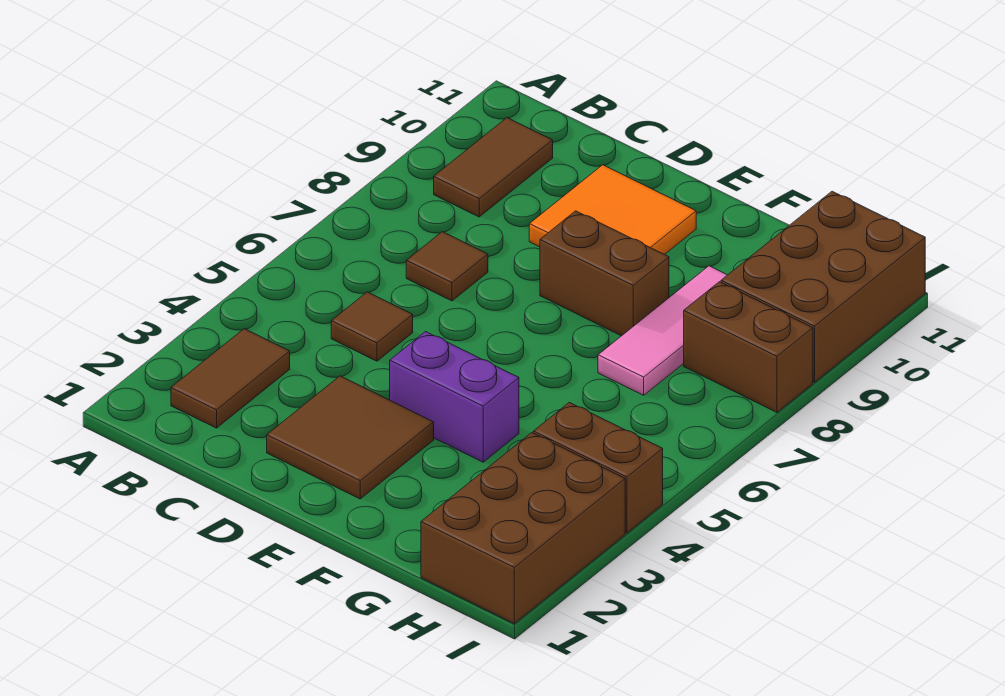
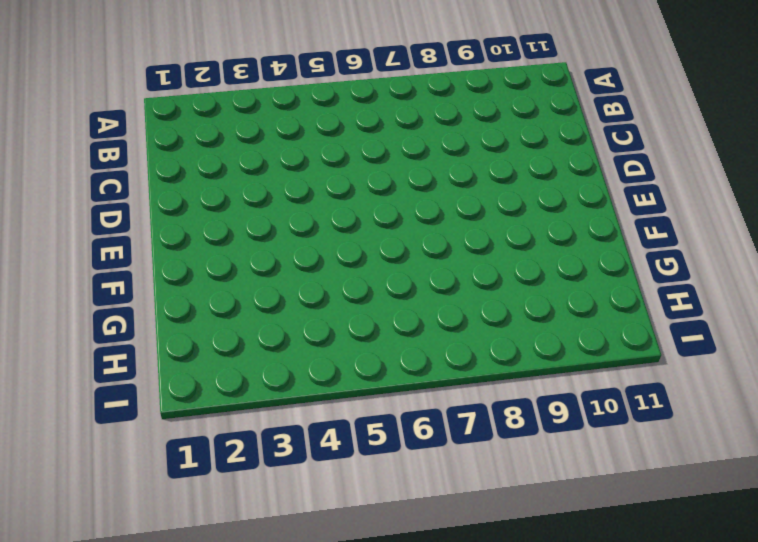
none -> brown 1x2 tile [171,329,290,428]
none -> brown 1x2 tile [434,118,553,217]
none -> brown 1x1 tile [331,292,413,361]

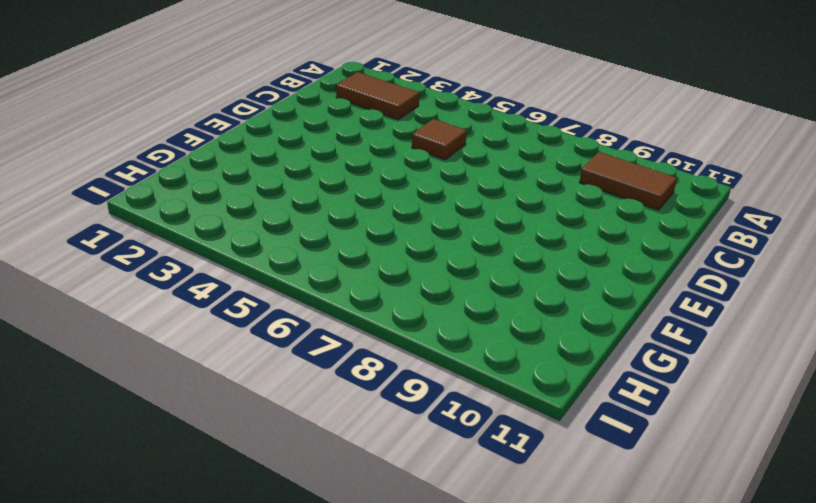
none -> brown 1x1 tile [406,232,488,301]
none -> brown 2x2 tile [267,376,434,499]
none -> orange 2x2 tile [529,165,696,255]

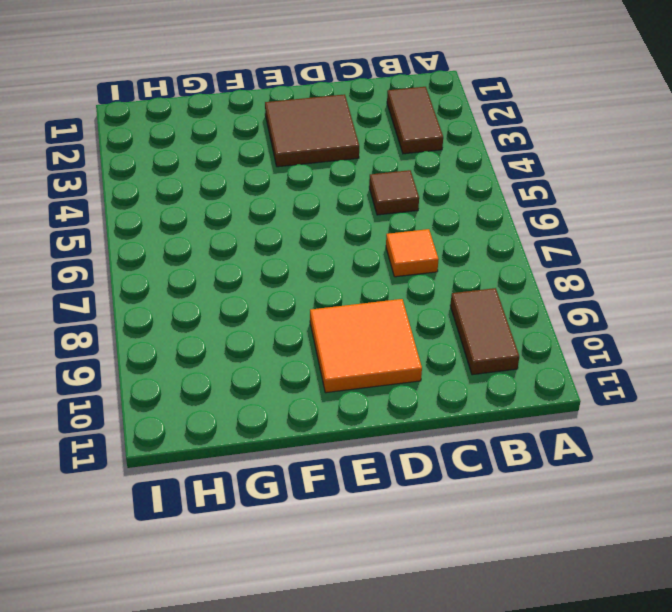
orange 1x1 tile [386,229,439,277] -> brown 1x1 tile [406,232,488,301]
none -> purple 1x2 brick [390,332,519,462]
none -> brown 1x2 brick [540,211,669,336]
none -> pink 1x3 tile [598,266,727,395]

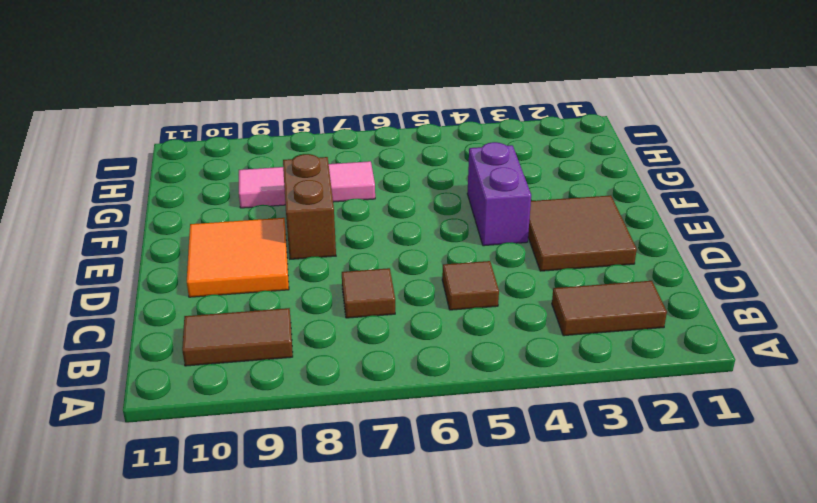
none -> brown 2x3 brick [421,433,625,623]
none -> brown 1x2 brick [533,402,663,533]
none -> brown 1x2 brick [684,282,813,412]

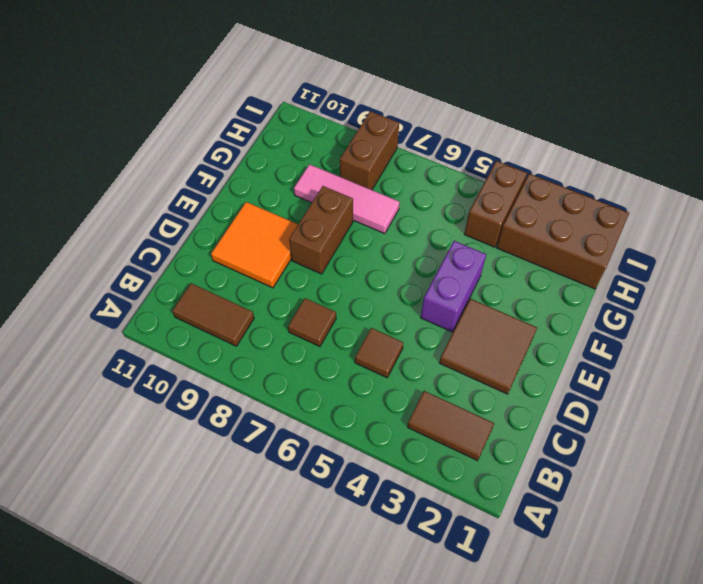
none -> brown 2x3 brick [721,191,925,382]

